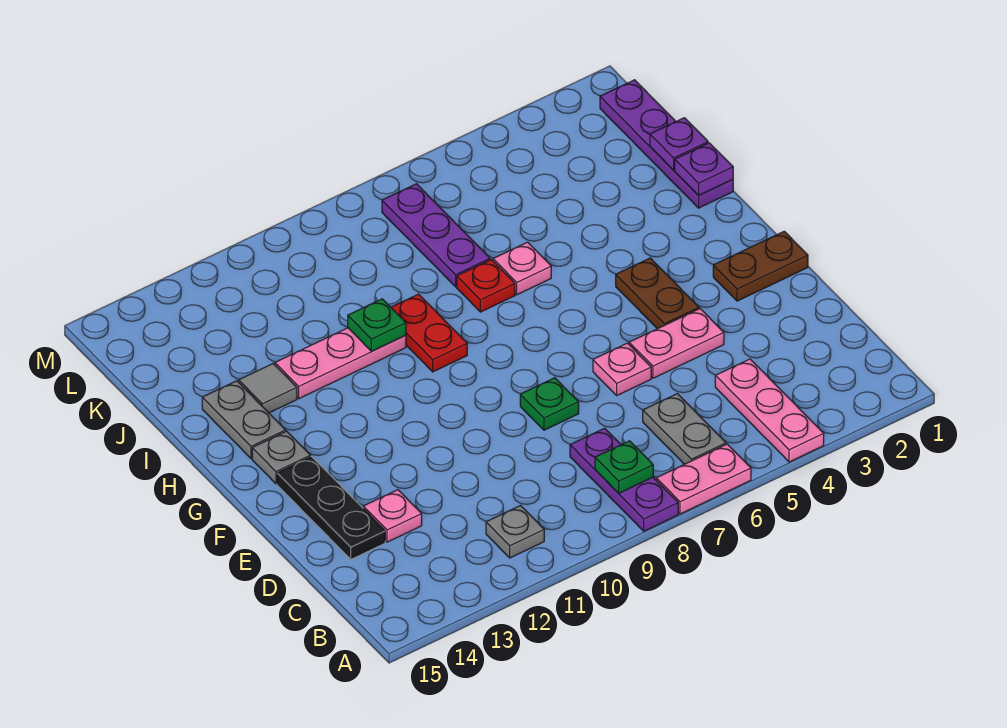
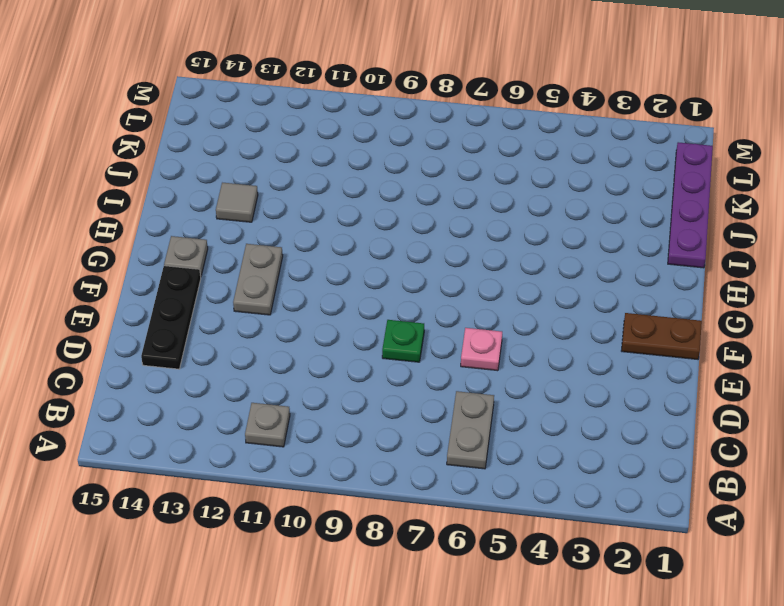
grey 1x2 plate [233,244,283,315] -> grey 1x2 plate moved to [202,381,286,459]
none -> pink 1x3 plate [715,359,824,462]
none -> pink 1x2 plate [656,444,751,514]
none -> purple 1x3 plate [570,428,678,531]

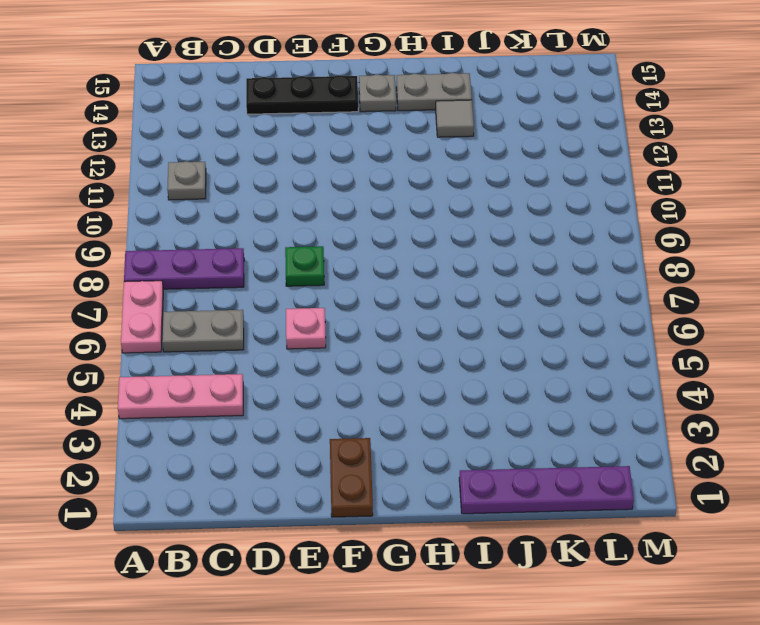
none -> pink 1x1 plate [363,490,422,542]
none -> pink 1x2 plate [629,309,724,378]
none -> brown 1x2 plate [616,258,699,329]

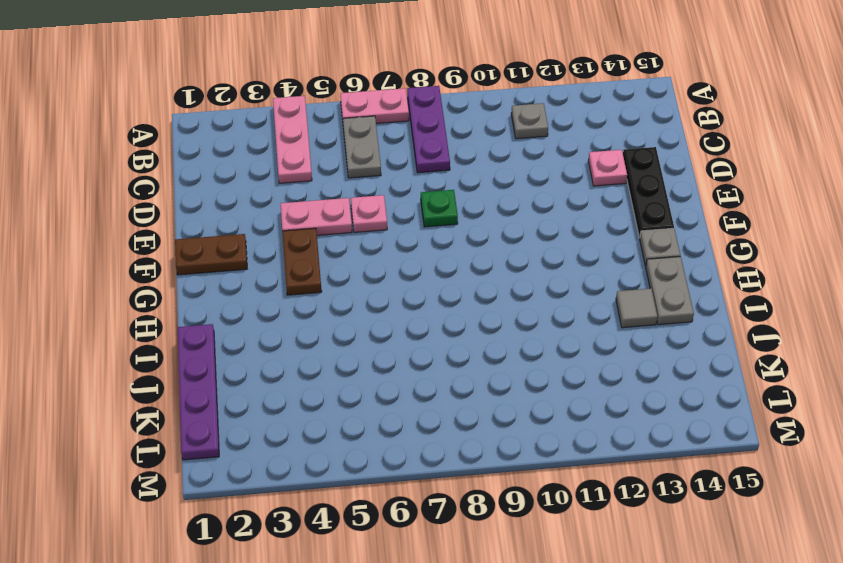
none -> red 1x2 plate [391,294,467,372]
none -> pink 1x1 plate [493,242,551,295]
none -> red 1x1 plate [457,260,515,312]

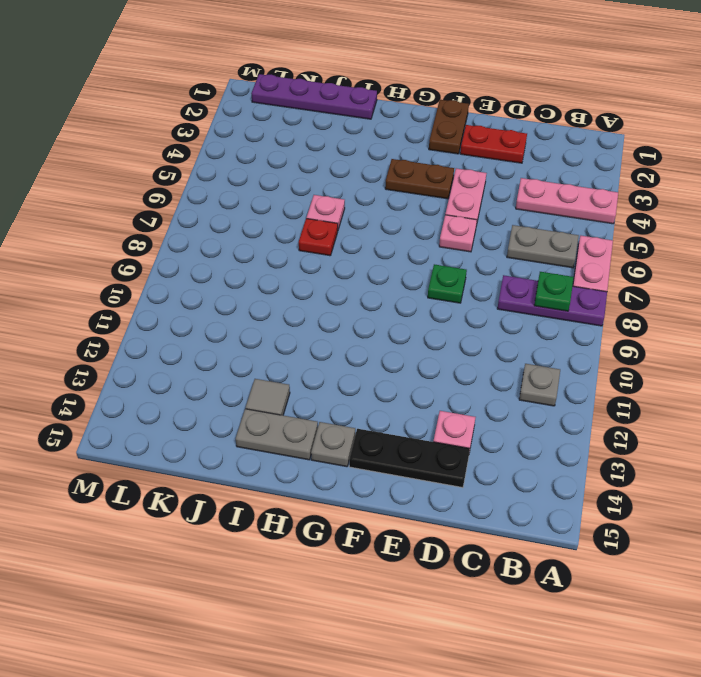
red 1x2 plate [460,125,527,163] -> red 1x2 plate moved to [391,294,467,372]
none -> pink 1x3 plate [275,328,406,399]
none -> purple 1x3 plate [382,184,490,287]
none -> purple 1x1 plate [675,143,733,195]

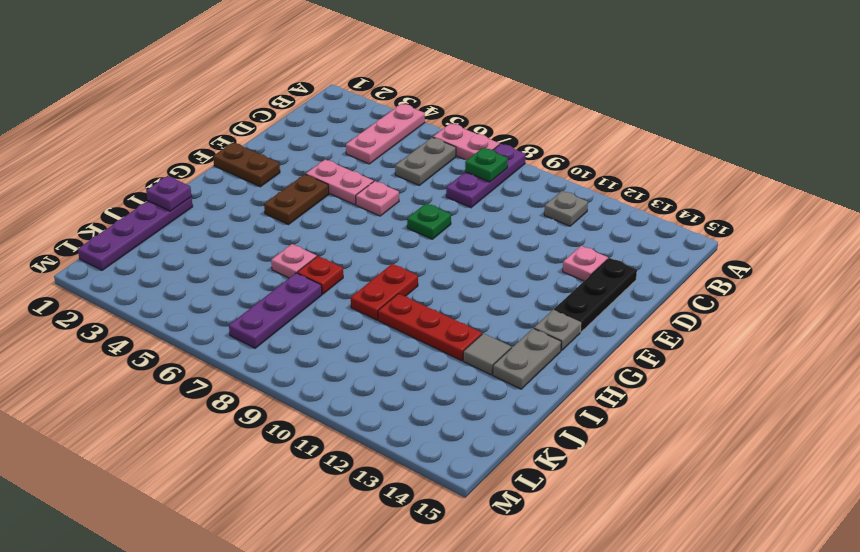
red 1x3 plate [378,294,482,361] -> pink 1x3 plate [275,328,406,399]
none -> green 1x1 plate [348,299,406,351]
none -> purple 1x1 plate [650,118,708,170]

